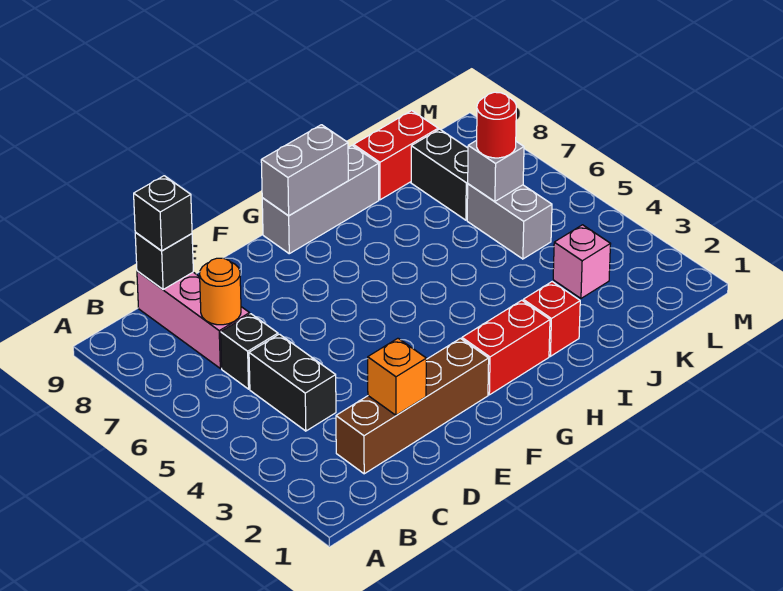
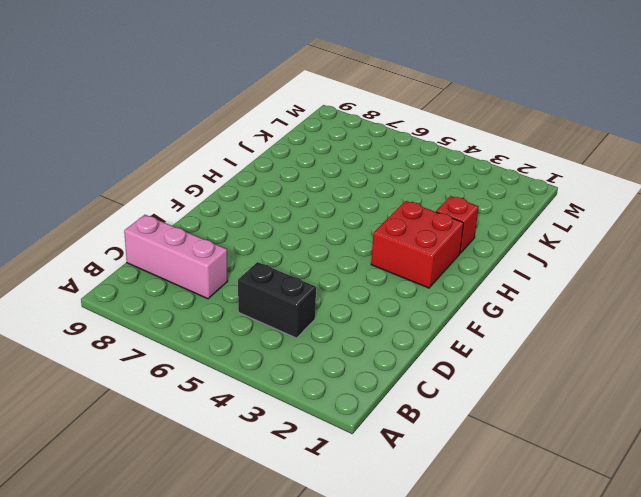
red 2x2 brick [371,201,464,288] -> red 1x2 brick [462,300,550,395]
none -> brown 1x4 brick [336,338,489,474]
none -> black 1x1 brick [221,314,278,389]
none -> grey 1x3 brick [262,146,379,254]

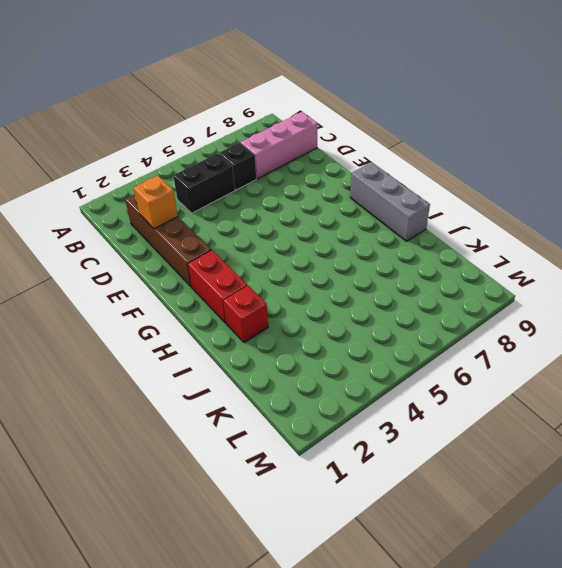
none -> red 1x2 brick [354,111,438,200]
none -> pink 1x1 brick [553,225,610,298]
none -> grey 1x2 brick [467,184,552,259]

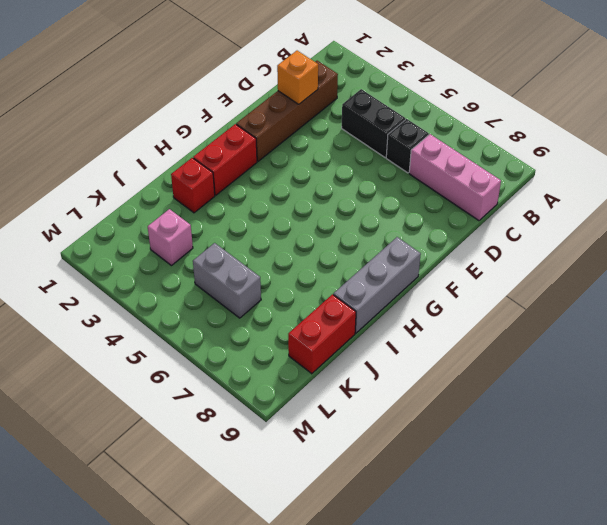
none -> black 1x2 brick [411,129,468,220]
none -> orange 1x1 round brick [200,258,241,325]
none -> black 1x1 brick [135,232,193,289]

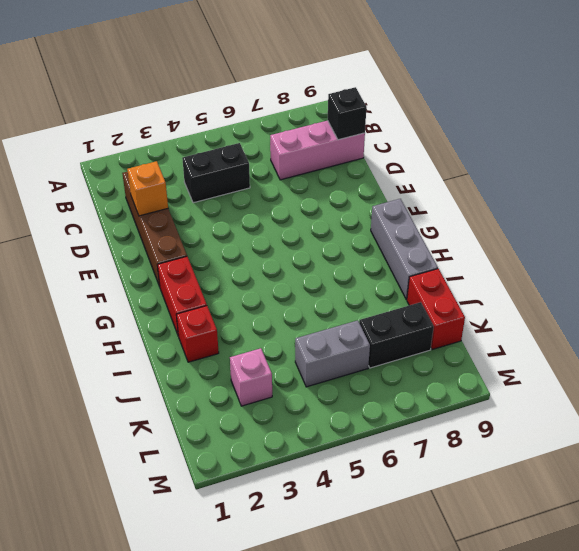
none -> black 1x1 brick [221,314,278,389]
none -> orange 1x1 round brick [200,258,241,325]
none -> grey 1x2 brick [261,125,348,216]

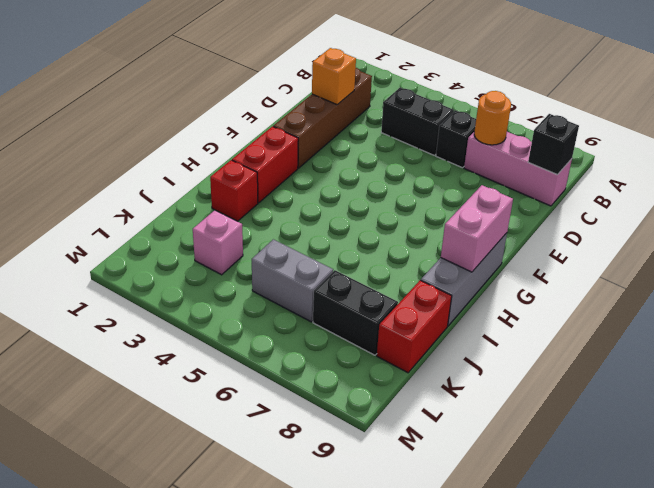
pink 1x2 brick [441,185,513,272] -> grey 1x2 brick [261,125,348,216]
none -> grey 1x1 brick [468,140,524,201]
none -> black 1x1 brick [134,176,192,251]
none -> red 1x1 round brick [477,92,516,158]

